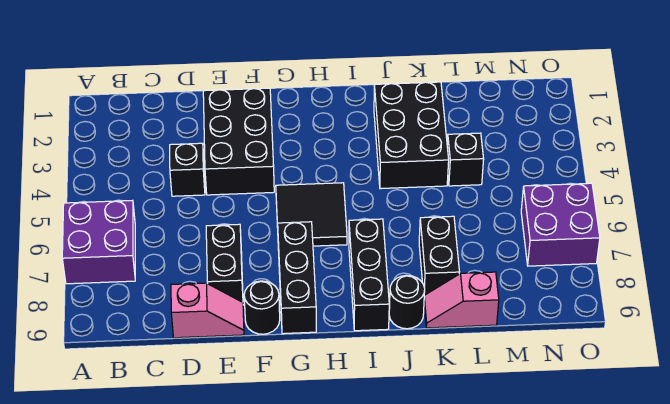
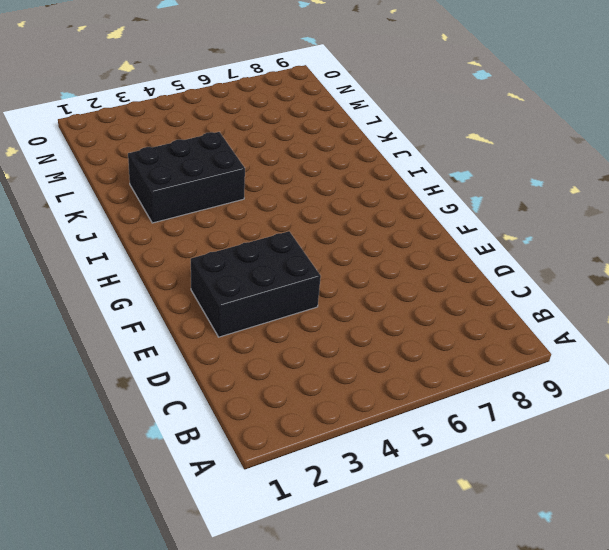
none -> purple 2x2 brick [62,200,135,284]
none -> black 1x1 brick [170,143,205,196]
none -> pink 1x2 slope [171,283,244,338]

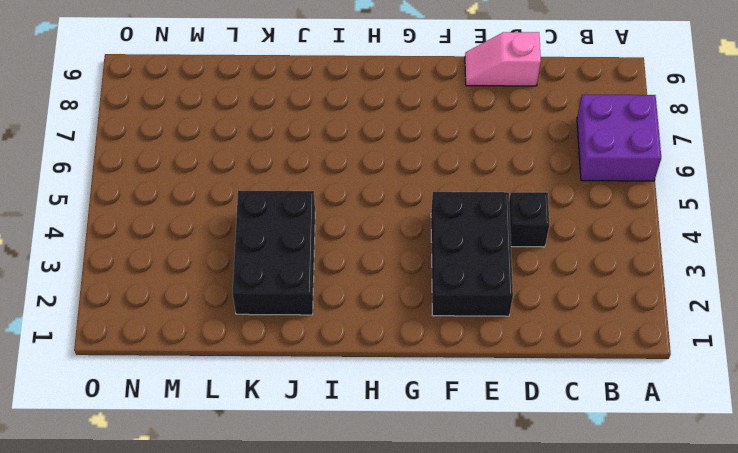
none -> black 1x2 brick [206,224,243,302]
none -> black 1x1 round brick [244,281,280,334]
none -> black 2x2 tile [276,183,347,246]

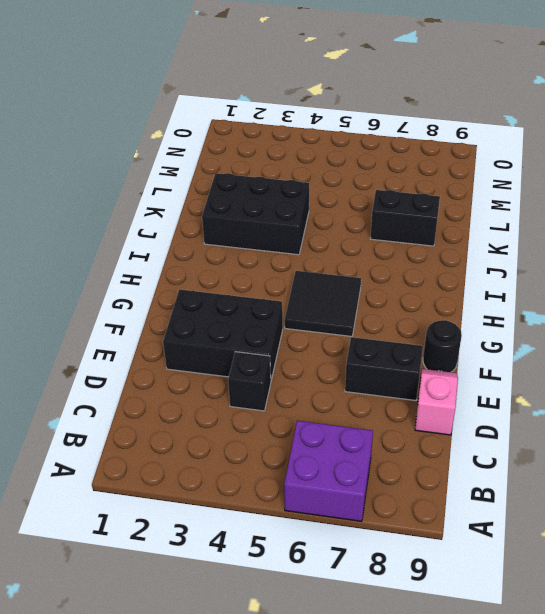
none -> black 1x3 brick [277,222,316,334]
none -> black 1x3 brick [349,219,389,331]
none -> black 1x1 round brick [389,275,425,329]

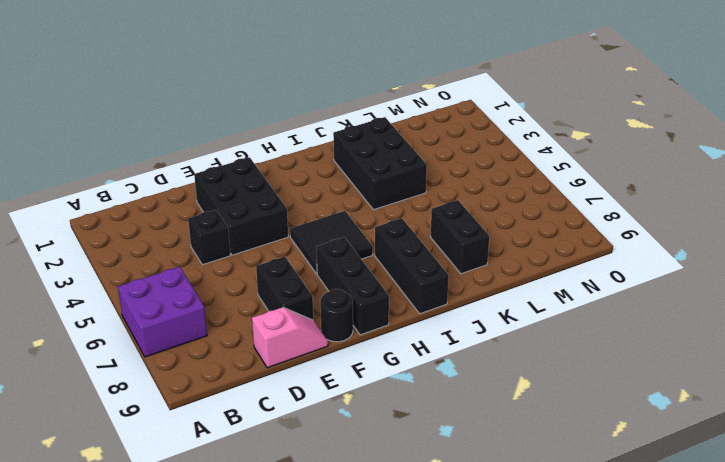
none -> black 1x1 round brick [389,275,425,329]
none -> pink 1x2 slope [424,272,499,328]
none -> black 1x1 brick [447,133,484,186]

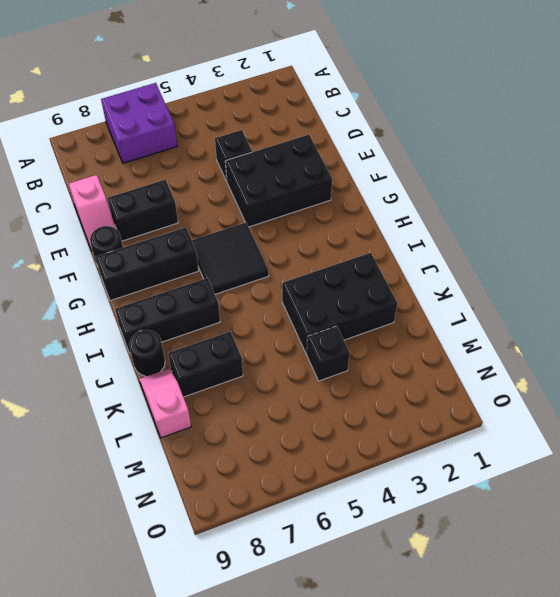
none -> purple 2x2 brick [521,183,600,266]

